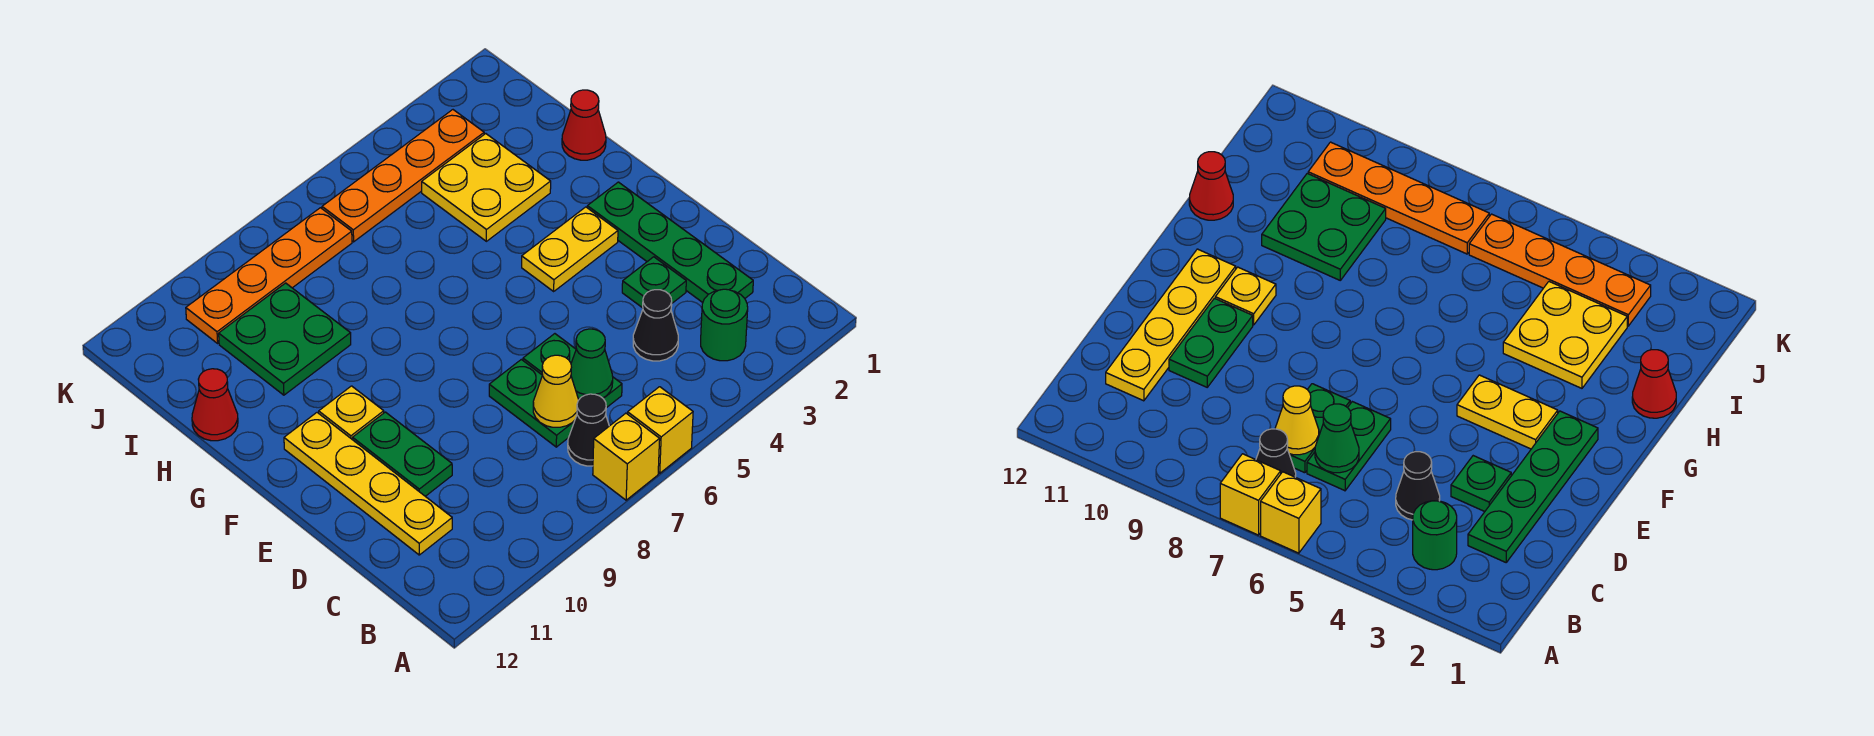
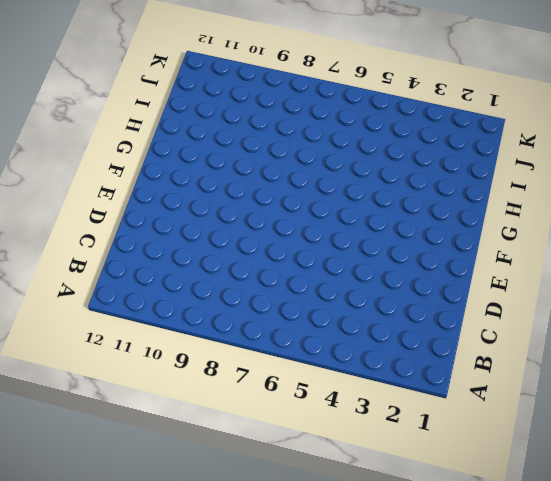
none -> yellow 1x1 brick [628,387,693,473]
none -> yellow 1x1 brick [593,413,660,500]
none -> green 1x1 round brick [701,289,748,361]

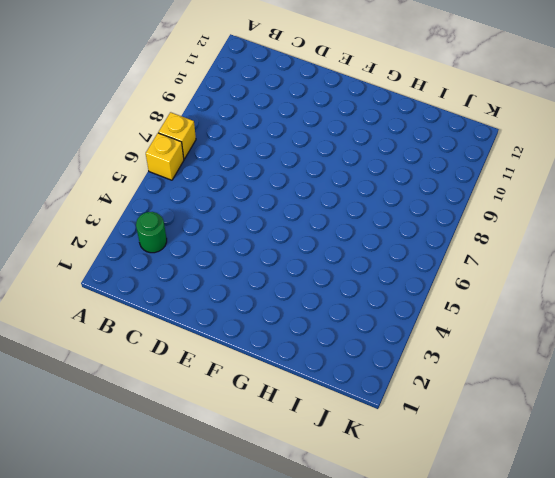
none -> black 1x1 cone [568,394,609,466]
none -> green 1x4 plate [587,182,753,302]
none -> black 1x1 cone [633,290,678,361]

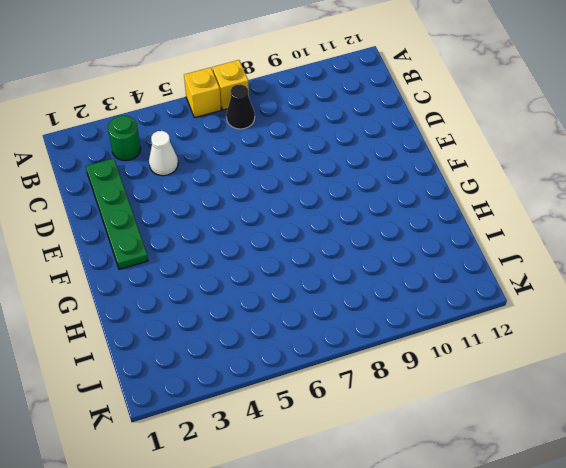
white 1x1 cone [149,131,178,176] -> black 1x1 cone [633,290,678,361]
none -> green 1x2 plate [523,334,622,408]
none -> green 1x2 plate [489,359,575,447]
none -> yellow 1x4 plate [284,413,452,555]

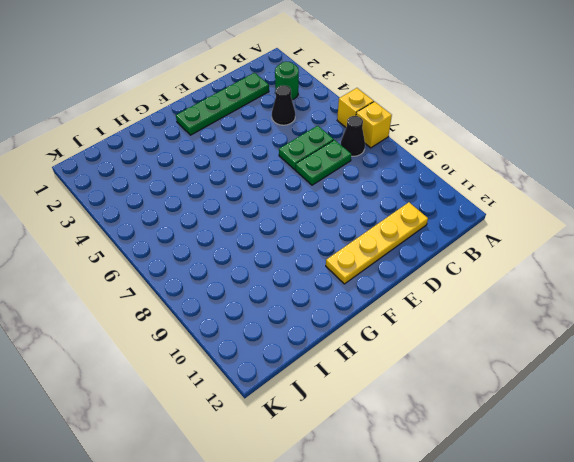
none -> green 1x1 plate [622,257,686,308]
none -> green 1x2 plate [353,412,452,496]
none -> yellow 1x2 plate [522,207,618,291]

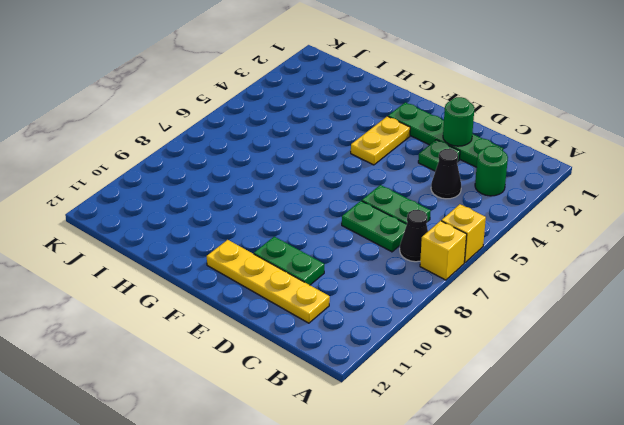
green 1x1 round brick [443,97,474,146] -> none
none -> yellow 1x1 plate [319,386,384,440]
none -> red 1x1 cone [562,90,606,160]
none -> yellow 2x2 plate [422,134,551,241]

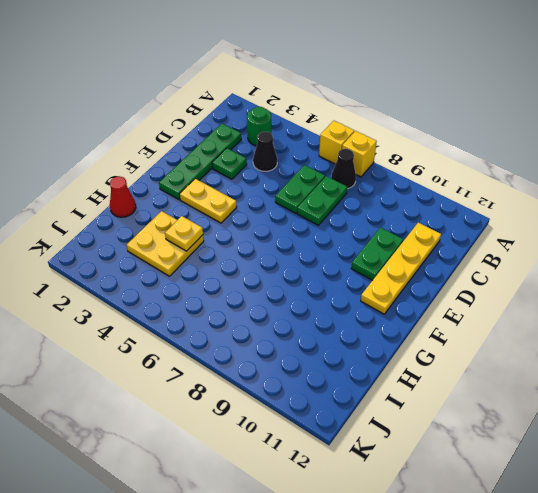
yellow 1x1 plate [165,216,203,251] -> yellow 1x1 plate moved to [319,386,384,440]
none -> green 2x2 plate [219,283,351,395]
none -> red 1x1 cone [192,369,238,441]
none -> orange 1x4 plate [322,110,484,242]

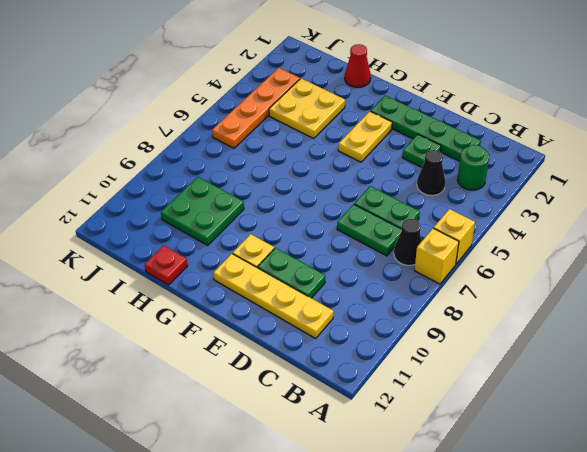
red 1x1 plate [145,245,187,285] -> red 1x1 cone [192,369,238,441]
none -> orange 1x4 plate [186,208,352,343]
none -> green 1x1 cone [571,329,613,399]
none -> yellow 1x1 cone [533,355,579,427]

